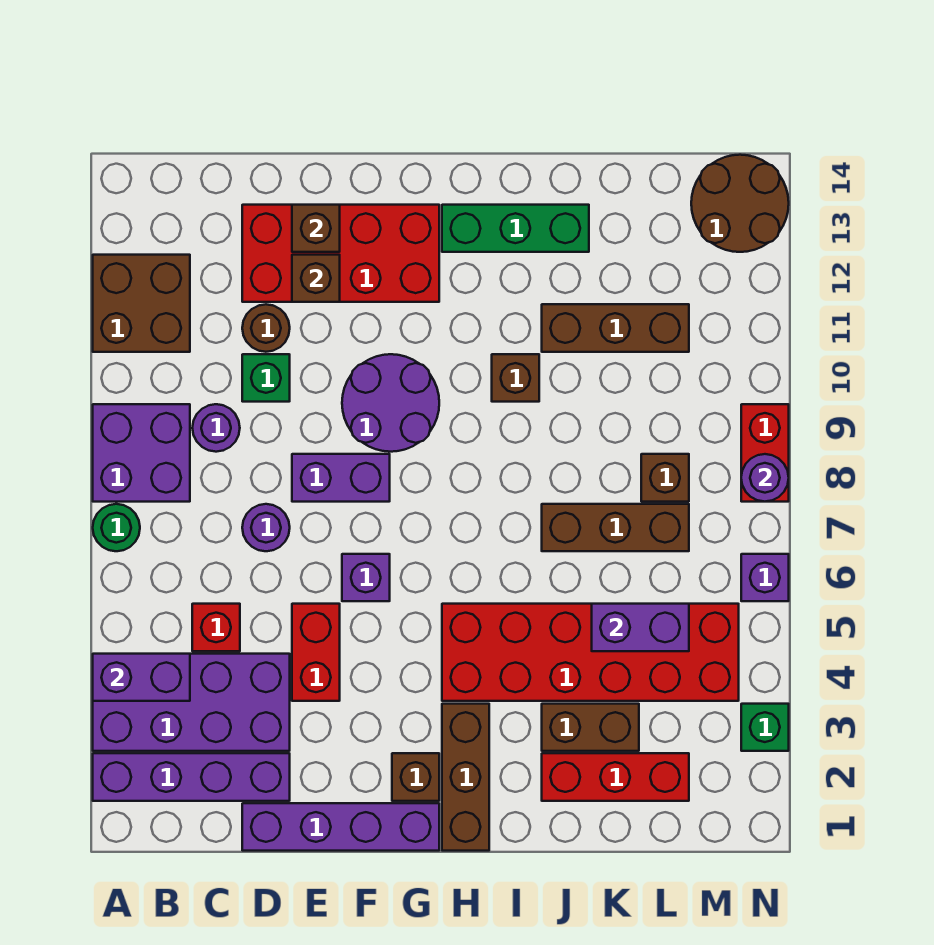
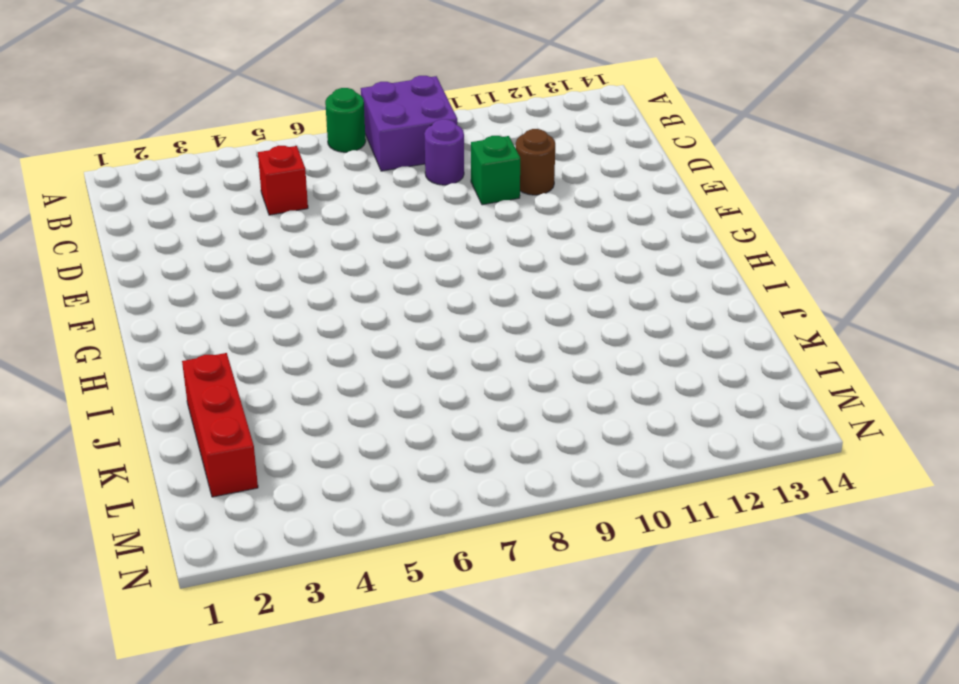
none -> purple 1x4 brick [93,753,290,801]
none -> purple 2x4 brick [93,654,290,751]
none -> brown 2x2 brick [93,255,190,352]
none -> purple 1x4 brick [242,803,439,851]

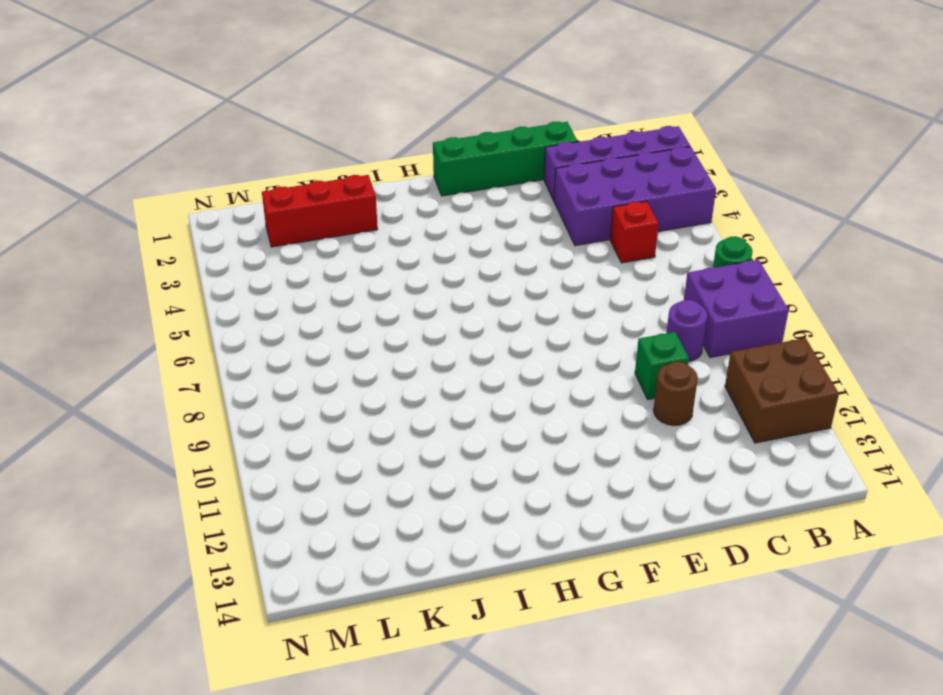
green 1x4 brick [433,122,577,196] -> purple 1x4 brick [242,803,439,851]
none -> purple 1x1 round brick [242,504,290,551]
none -> red 2x4 brick [242,205,439,302]
none -> red 1x2 brick [292,604,340,701]
none -> purple 1x2 brick [292,454,390,502]

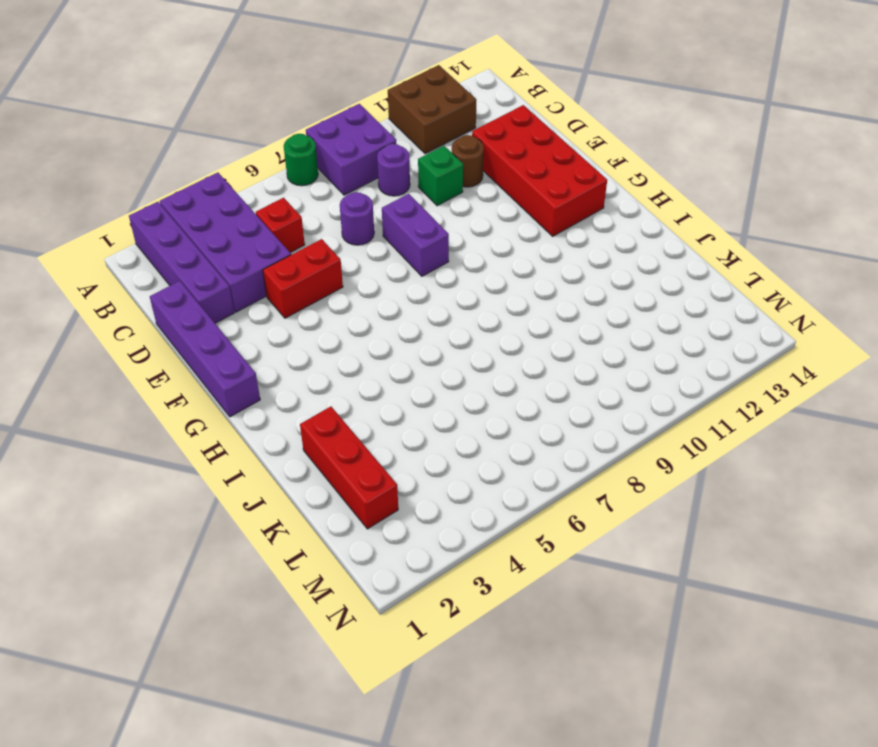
none -> purple 1x1 brick [342,554,390,601]
none -> purple 2x2 round brick [342,354,439,452]
none -> brown 1x1 brick [392,753,439,801]
none -> brown 1x3 brick [442,704,489,851]

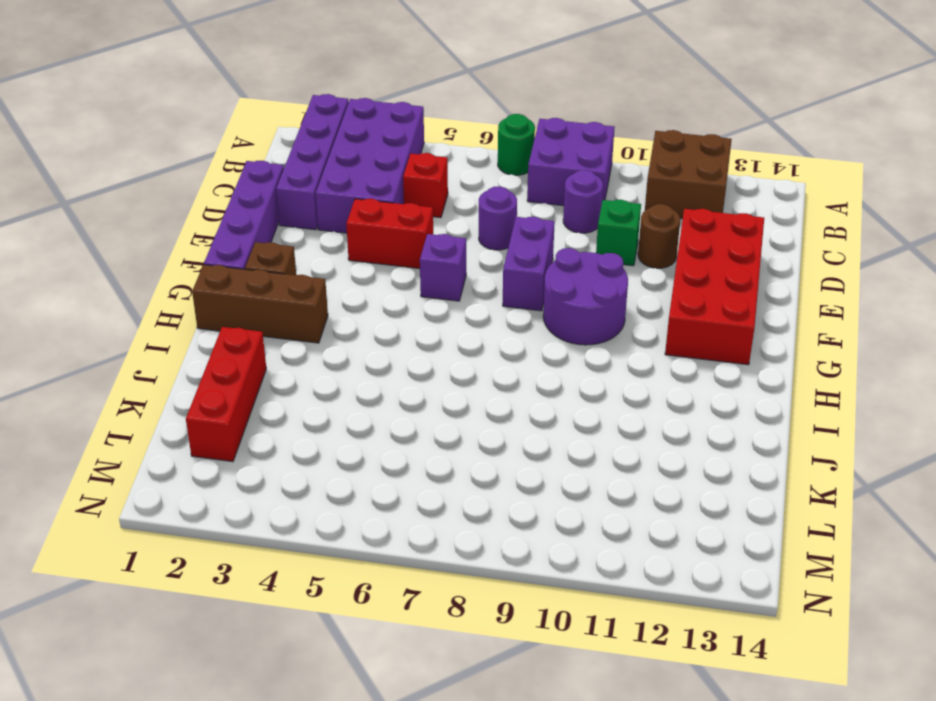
none -> red 2x6 brick [442,604,739,701]
none -> green 1x3 brick [442,205,589,252]
none -> brown 1x1 brick [492,354,539,402]
none -> brown 1x2 brick [542,704,639,751]

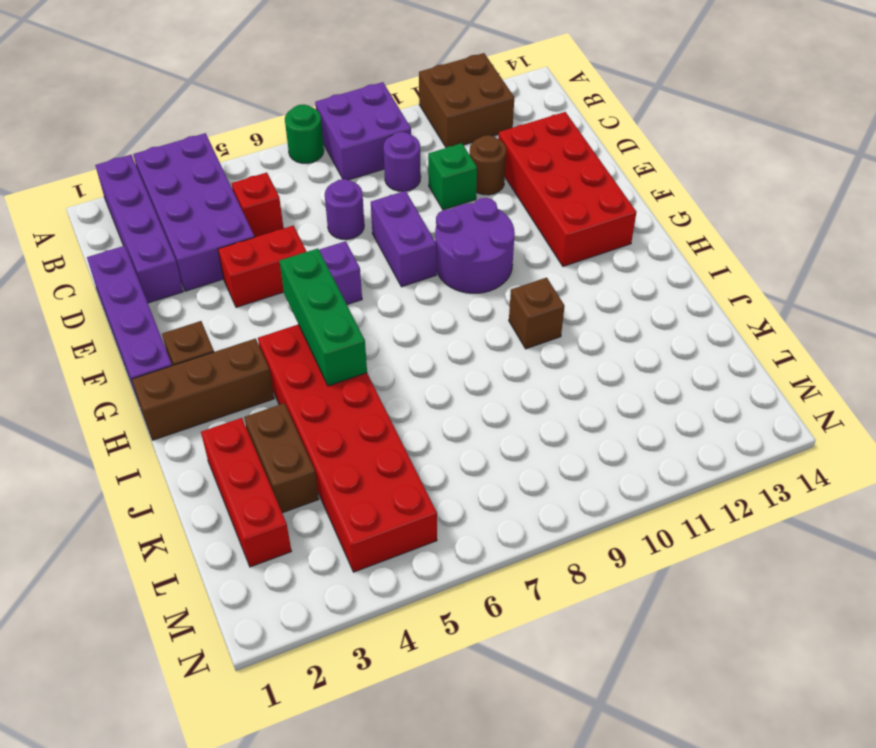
green 1x3 brick [280,249,367,386] -> green 1x3 brick moved to [442,205,589,252]
none -> brown 1x3 brick [542,504,689,551]
none -> brown 1x3 brick [542,304,689,352]
none -> brown 1x1 brick [641,454,689,502]
none -> brown 2x2 round brick [691,155,789,252]

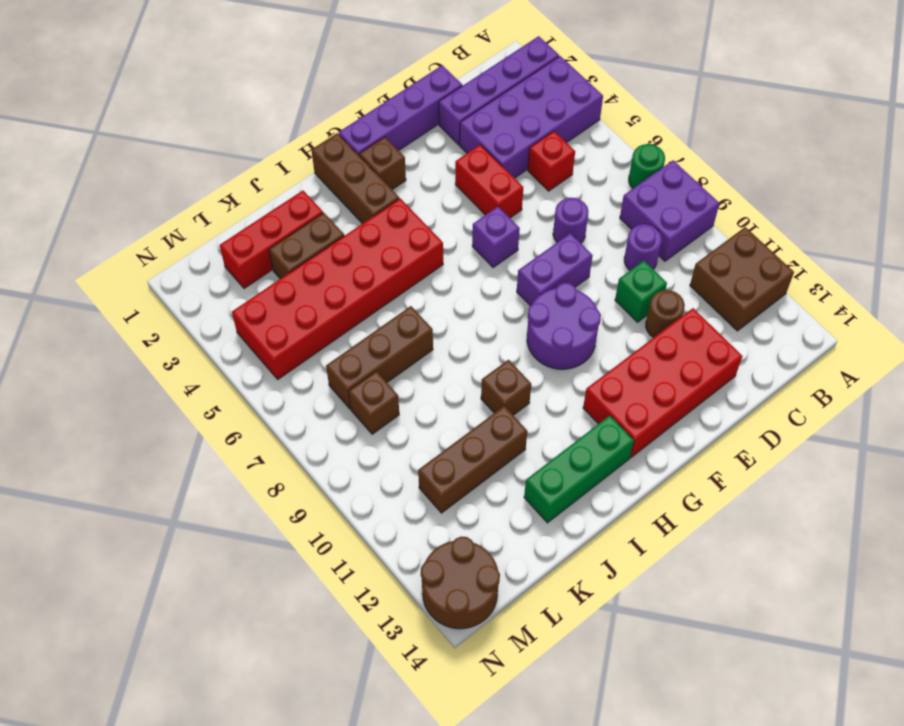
none -> green 1x1 brick [741,704,789,751]
none -> purple 1x1 brick [741,554,789,601]
none -> red 1x2 brick [741,404,789,502]
none -> purple 1x2 brick [93,654,190,701]

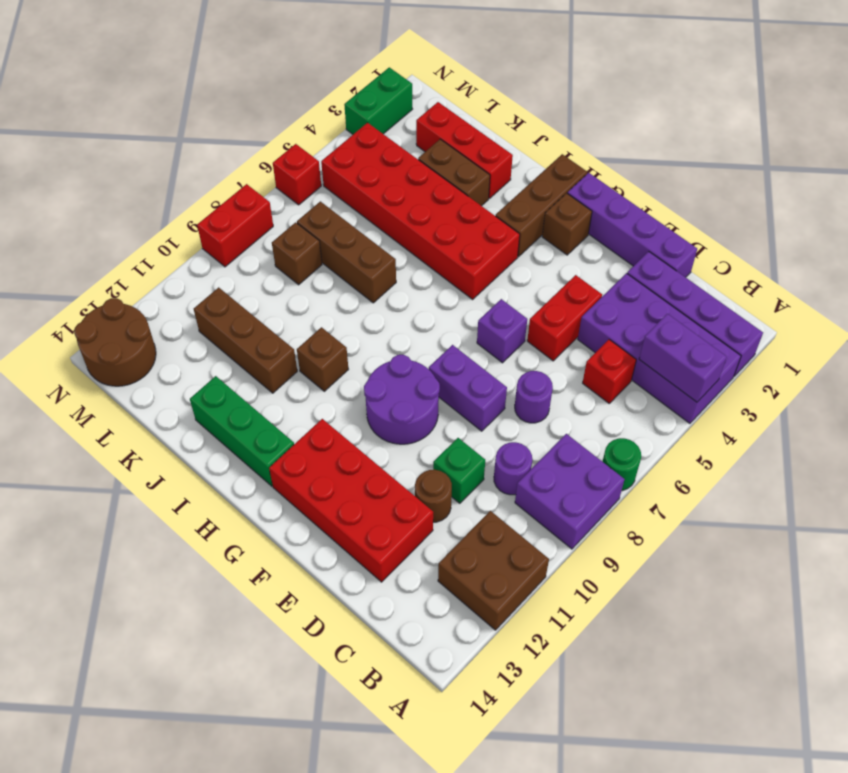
green 1x2 brick [344,67,412,134] -> green 1x1 brick [741,704,789,751]
red 1x1 brick [273,144,321,205] -> purple 1x1 brick [741,554,789,601]
none -> brown 1x1 brick [292,255,340,302]
none -> brown 1x1 brick [292,205,340,252]
none -> purple 1x2 brick [592,604,689,651]
none -> purple 1x1 round brick [741,454,789,502]

